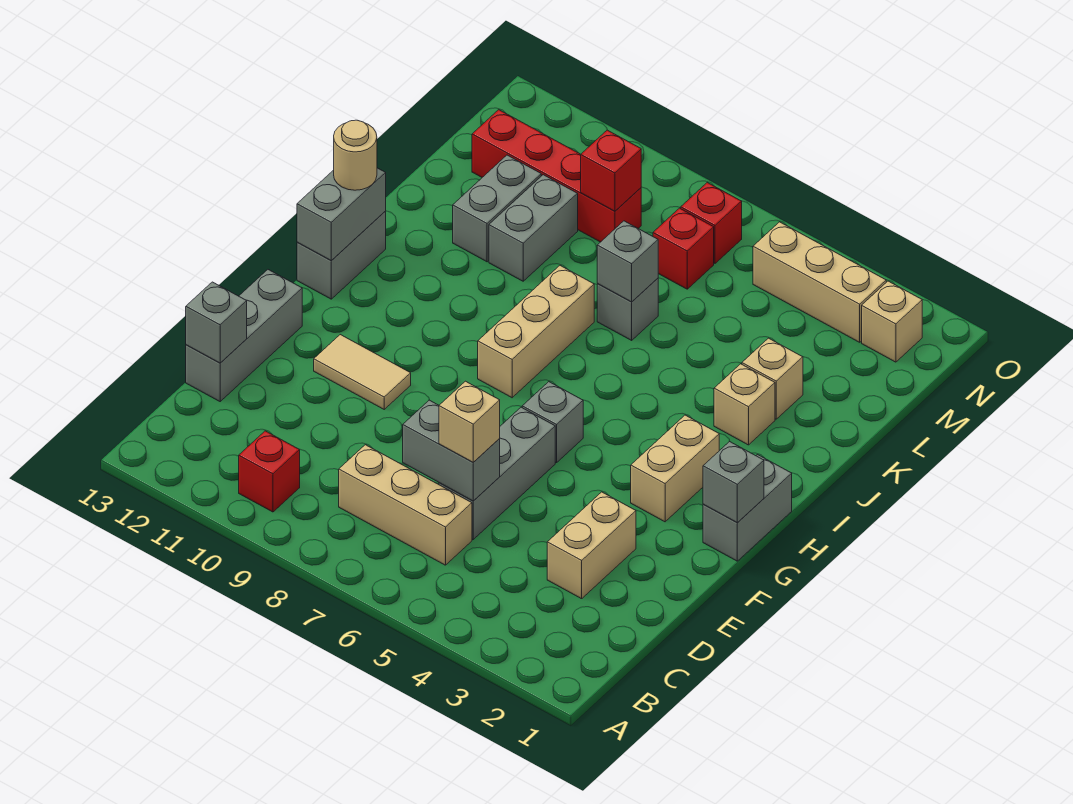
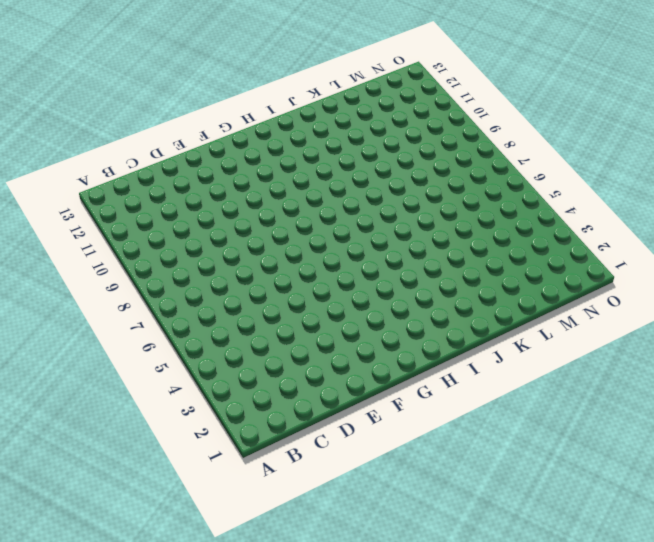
none -> red 1x1 brick [239,431,300,512]
none -> tan 1x3 brick [339,445,472,565]
none -> tan 1x2 brick [547,492,636,599]

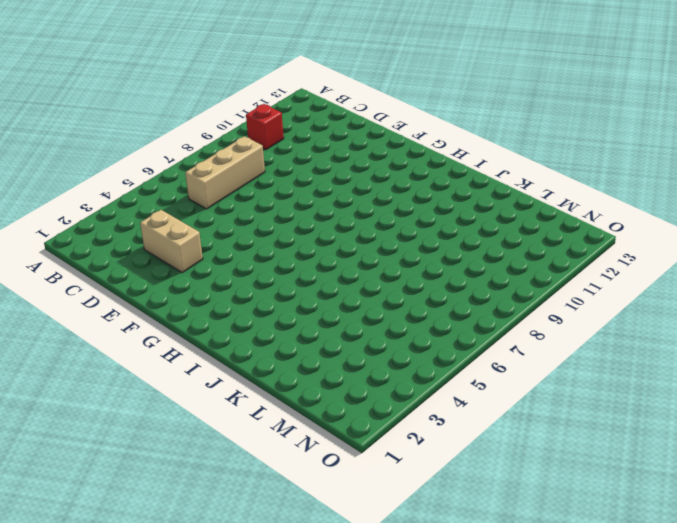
none -> grey 1x3 brick [439,407,555,539]
none -> grey 1x3 brick [186,270,302,401]
none -> tan 1x2 tile [314,335,411,409]

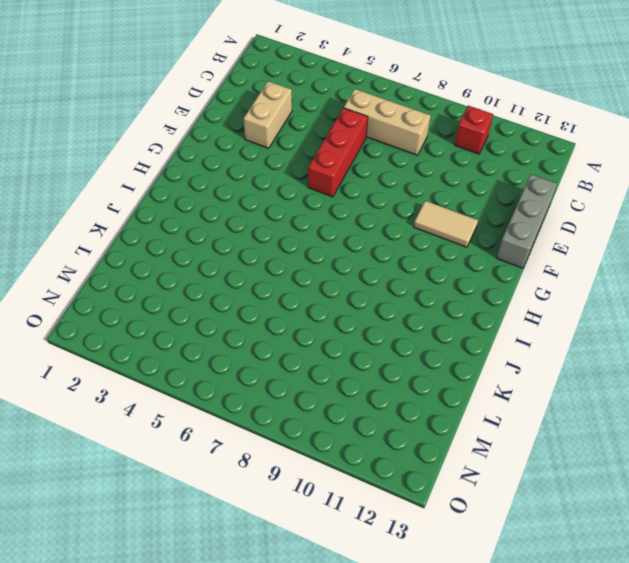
red 1x3 brick [308,108,368,197] -> grey 1x3 brick [439,407,555,539]
none -> grey 1x2 brick [703,455,792,561]
none -> tan 1x2 brick [631,415,719,522]
none -> grey 1x1 brick [522,382,583,463]

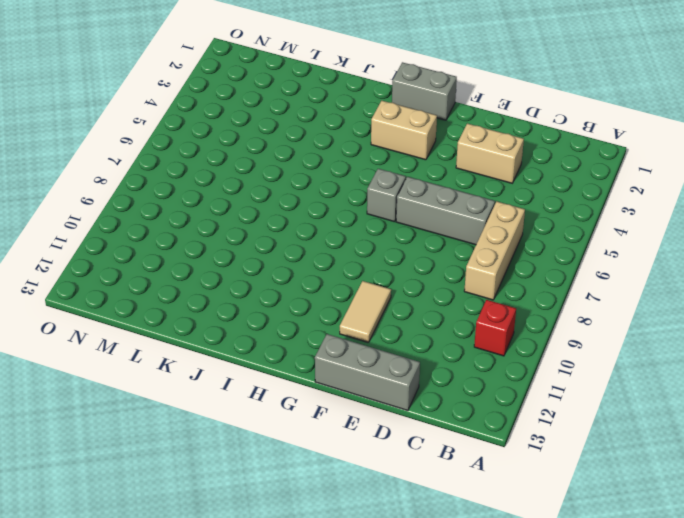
none -> tan 1x3 brick [478,266,594,398]
none -> grey 1x2 brick [297,211,386,299]
none -> tan 1x1 brick [714,364,775,445]

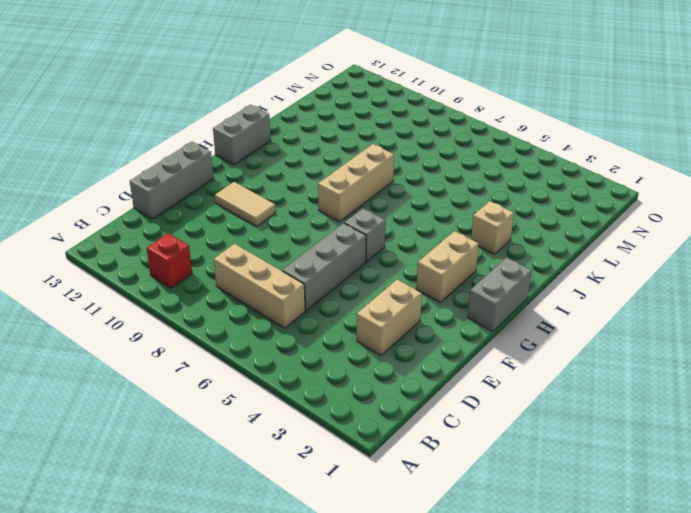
none -> tan 1x1 brick [742,338,803,419]
none -> grey 1x1 brick [597,278,658,340]
none -> grey 1x2 brick [489,175,578,281]

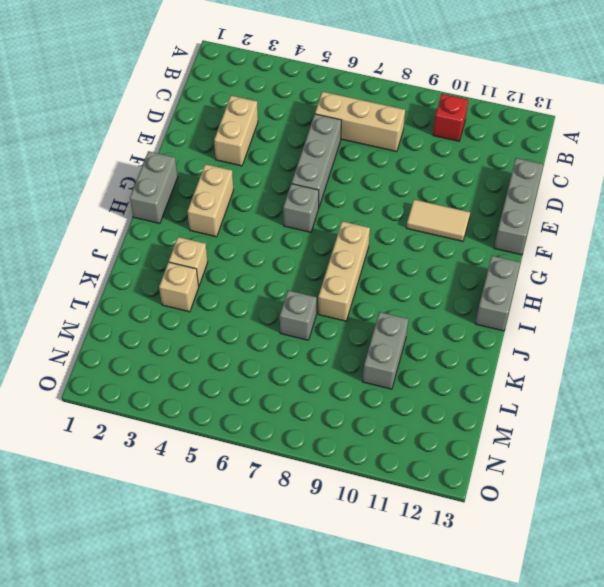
none -> grey 1x2 brick [453,155,541,262]
none -> red 1x1 brick [653,208,714,289]
none -> red 1x4 brick [472,110,641,242]

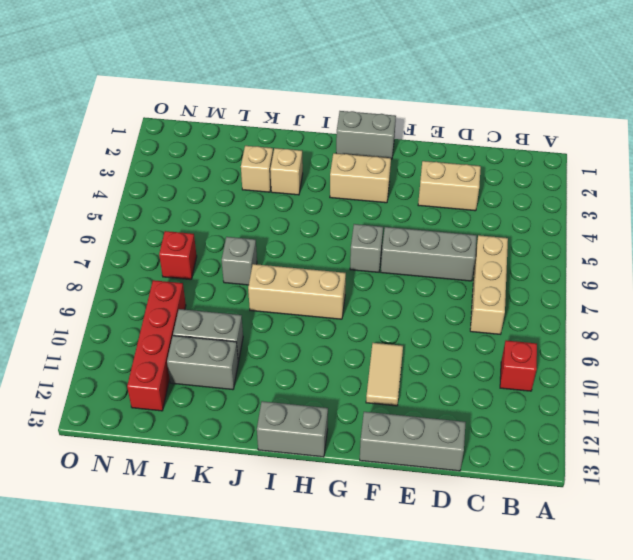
none -> tan 1x1 brick [862,281,922,362]
none -> tan 1x3 brick [753,222,886,342]
none -> red 1x1 brick [681,183,742,263]

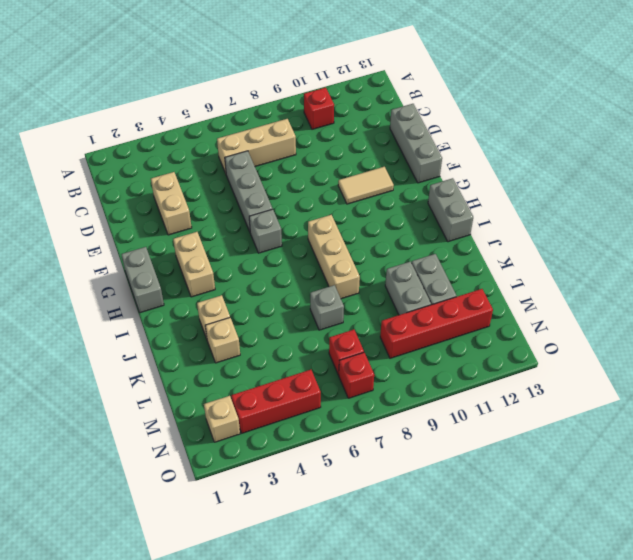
red 1x3 brick [231,370,321,433] -> tan 1x3 brick [753,222,886,342]
none -> grey 1x2 brick [403,400,500,501]
none -> grey 1x1 brick [186,282,247,363]
none -> grey 1x1 brick [703,442,764,522]

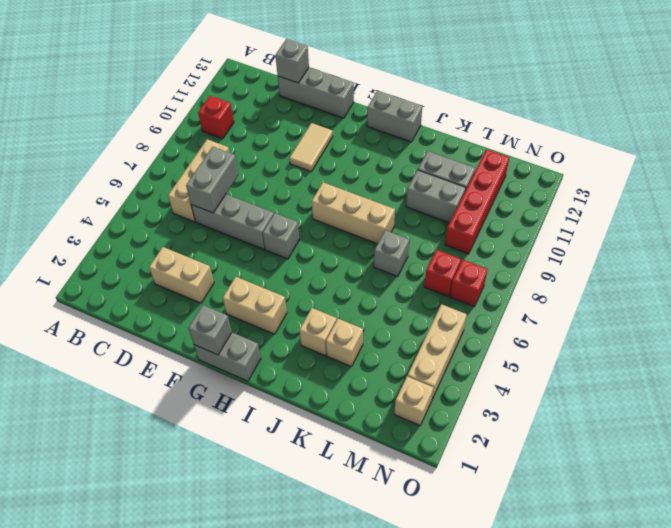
none -> grey 1x2 brick [297,168,386,261]
none -> grey 1x1 brick [597,221,658,302]
none -> red 1x1 brick [581,130,641,211]

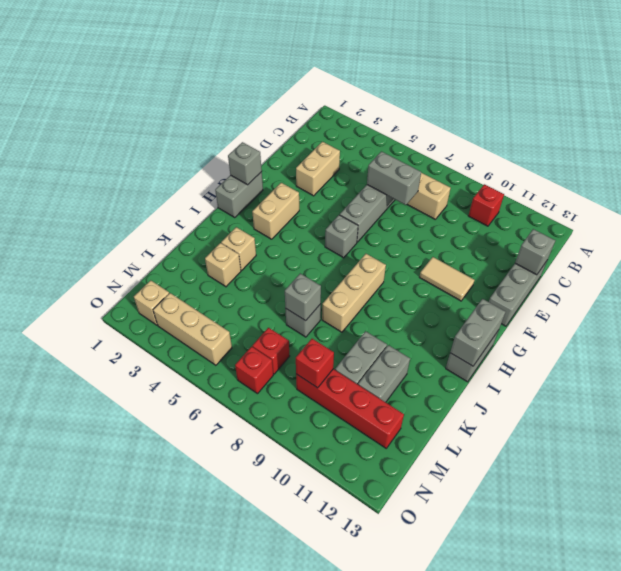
none -> tan 1x1 brick [439,381,500,462]
none -> tan 1x1 round brick [334,120,377,190]

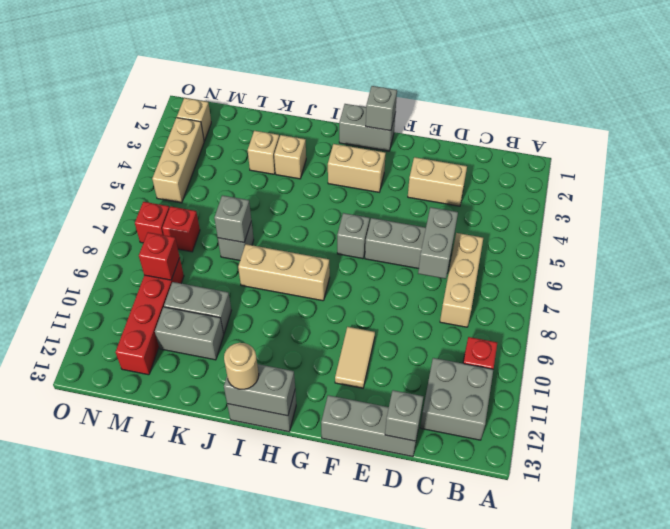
grey 2x2 brick [420,358,493,440] -> none
none -> tan 1x1 brick [439,381,500,462]

